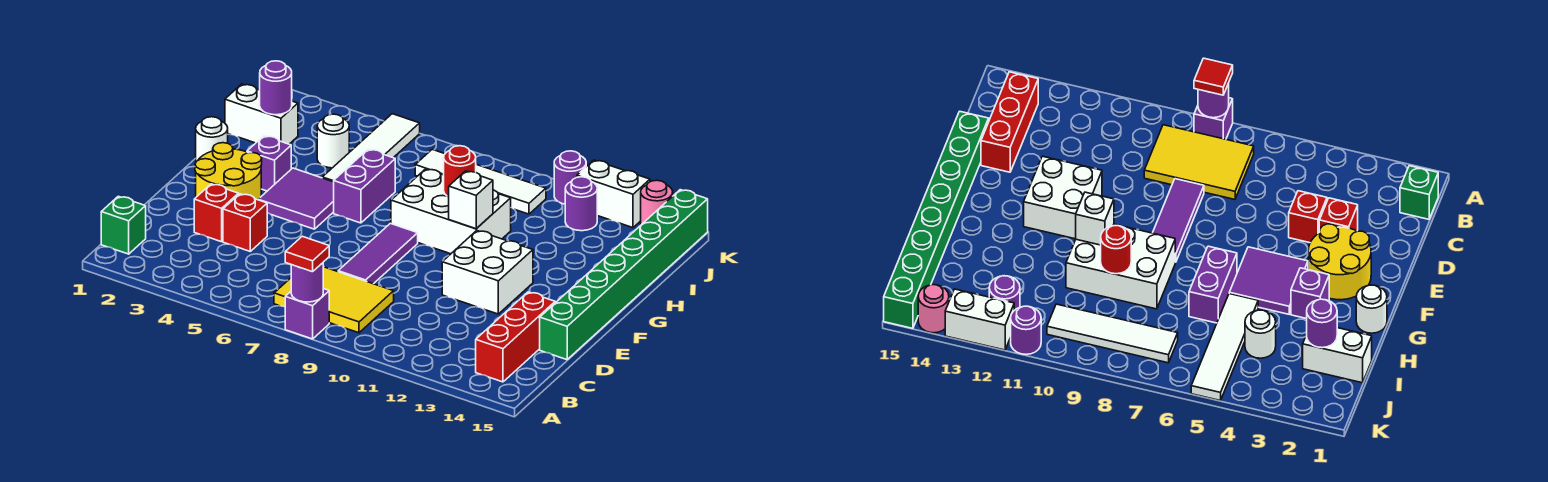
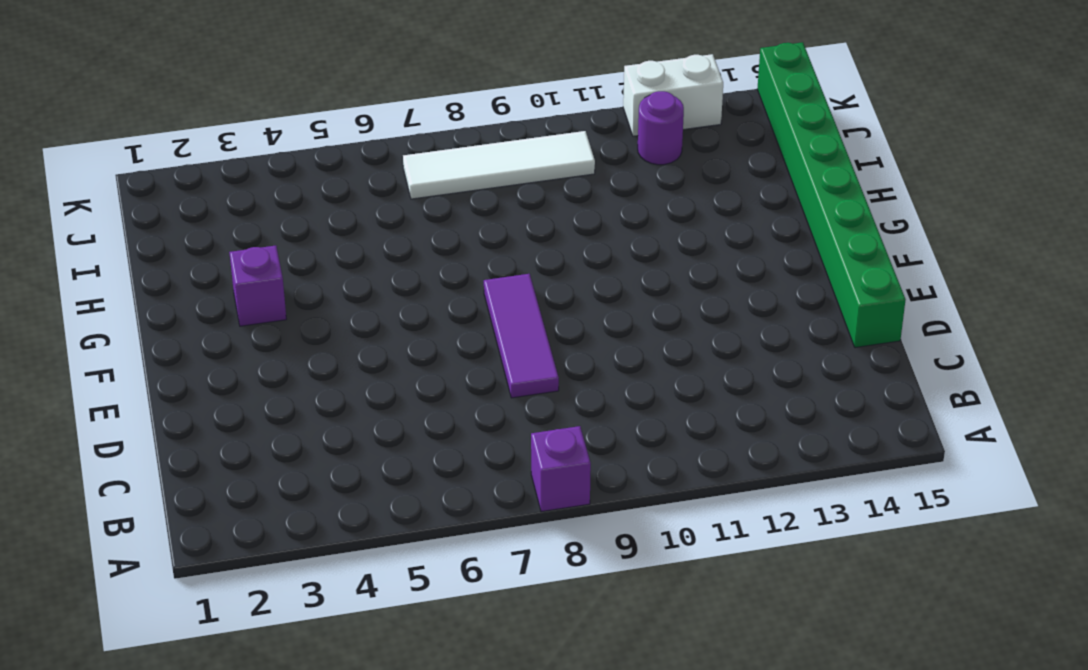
none -> green 1x1 brick [101,196,146,254]
none -> yellow 2x3 tile [274,267,394,333]
none -> red 1x3 brick [476,292,555,382]

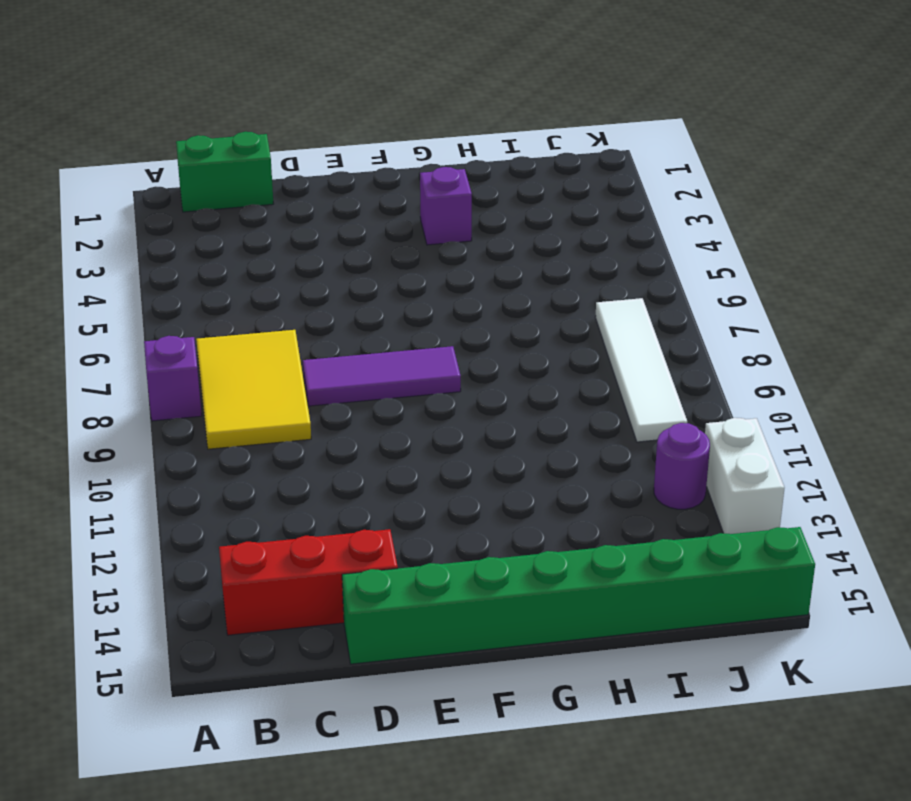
green 1x2 brick [176,132,274,212] -> green 1x1 brick [101,196,146,254]
none -> red 1x1 brick [194,184,238,242]
none -> red 1x1 brick [223,194,267,251]
none -> yellow 2x2 round brick [195,143,262,200]

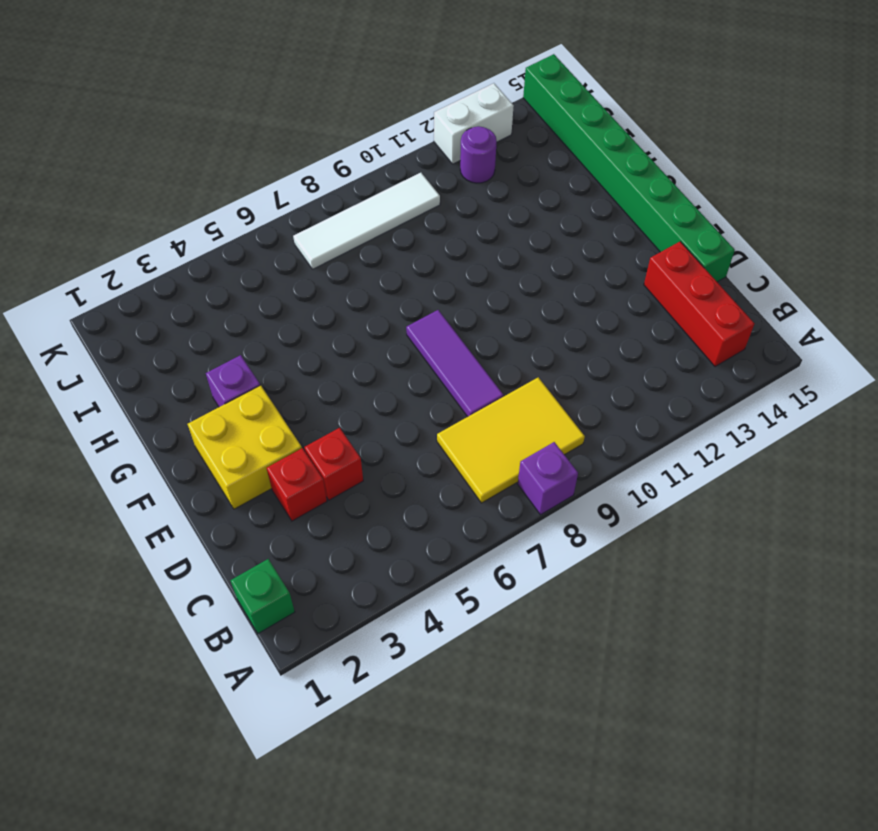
yellow 2x2 brick [188,385,302,509] -> yellow 2x2 round brick [195,143,262,200]
none -> white 2x2 brick [442,231,533,314]
none -> purple 2x2 tile [258,168,334,229]
none -> white 1x1 round brick [196,117,228,162]

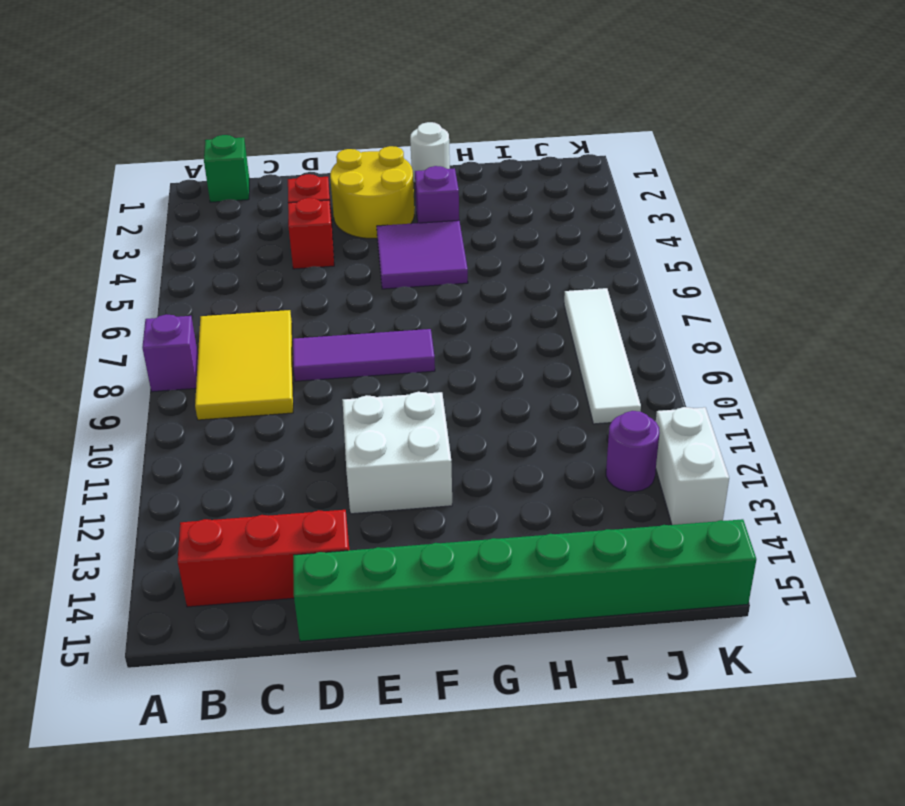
none -> purple 1x2 brick [334,149,395,223]
none -> white 2x3 brick [391,169,511,254]
none -> white 1x4 tile [322,114,420,182]

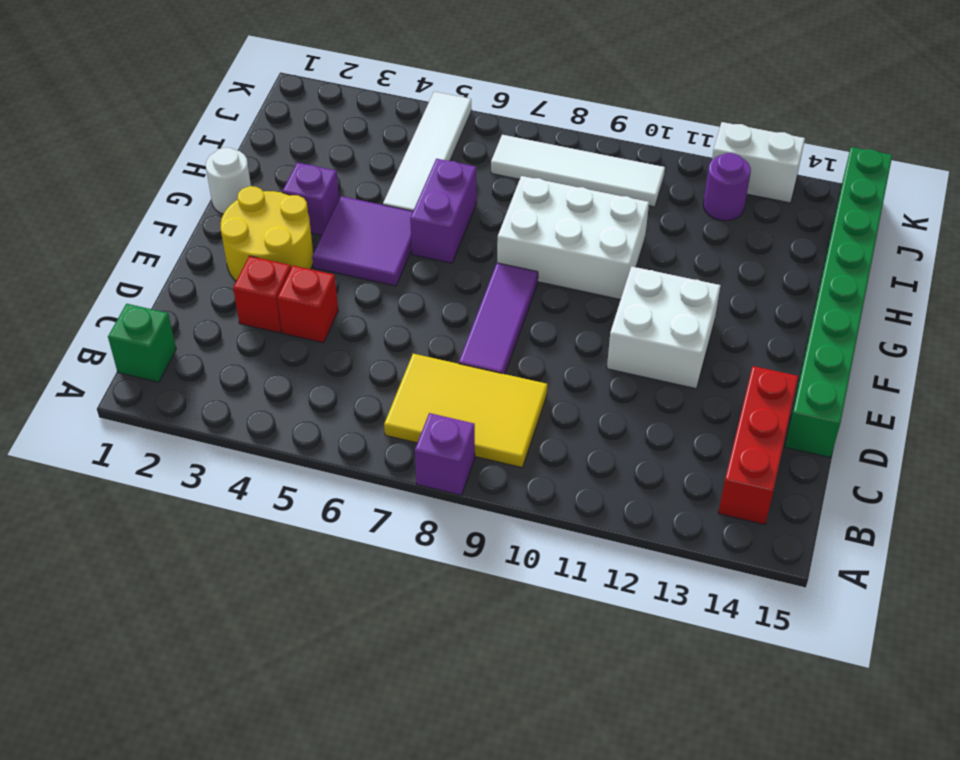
none -> white 1x2 brick [225,84,298,144]
none -> white 1x1 round brick [317,114,349,168]
none -> purple 1x1 round brick [554,151,586,204]

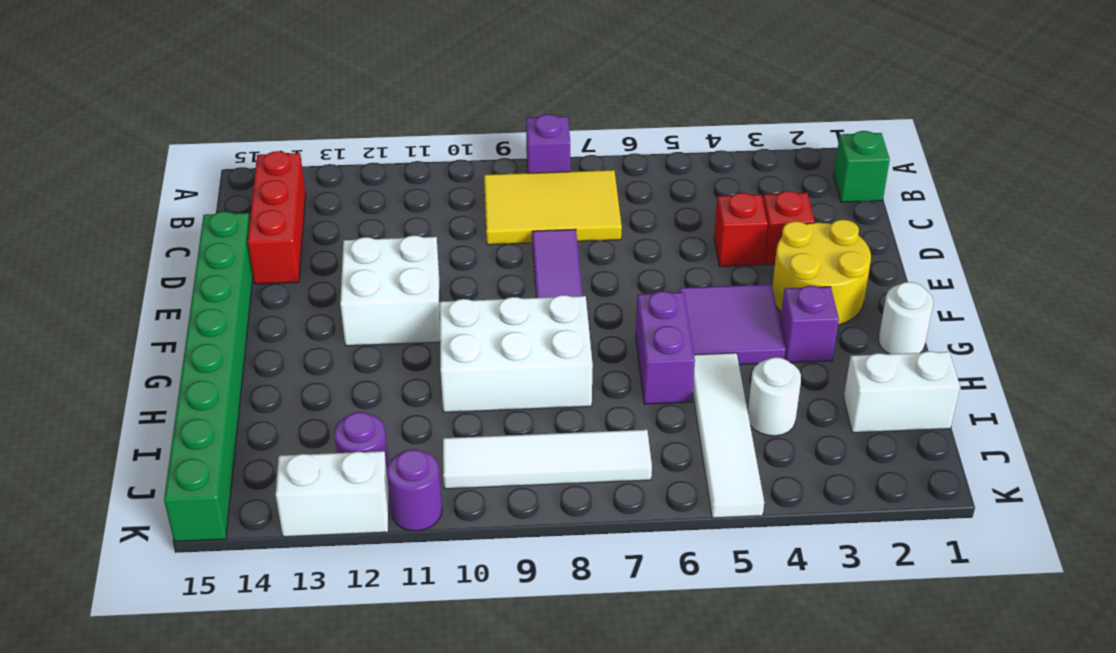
none -> pink 1x1 round brick [641,180,673,225]
none -> purple 1x1 round brick [291,263,323,302]
none -> white 1x1 brick [449,171,493,229]

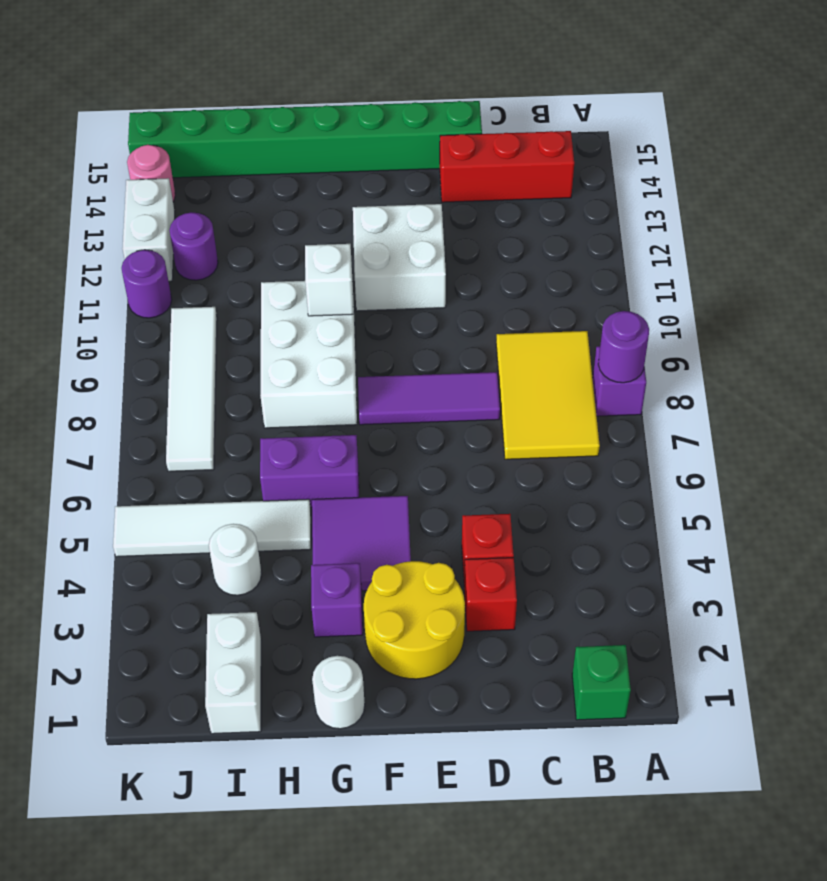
none -> red 1x1 round brick [444,146,476,197]
none -> purple 1x1 round brick [260,61,292,115]
none -> red 1x1 tile [285,236,329,272]

